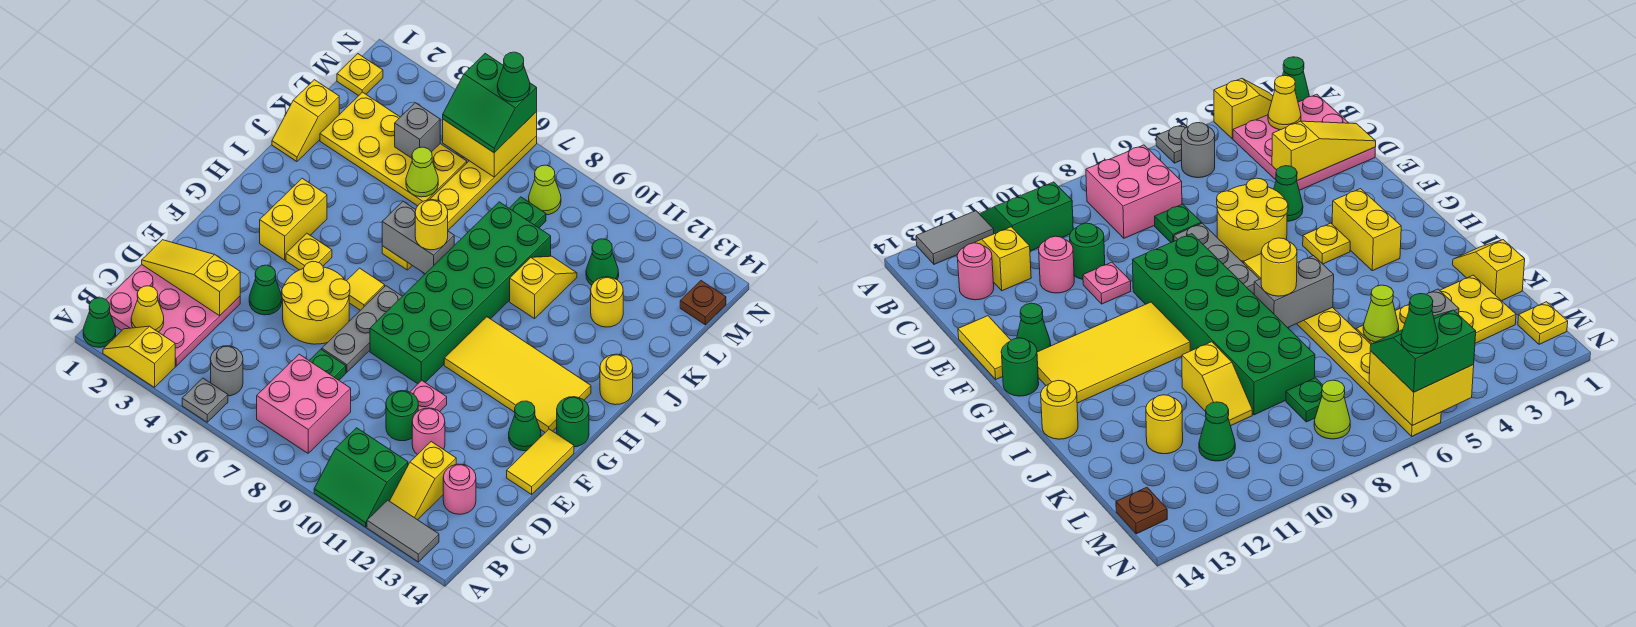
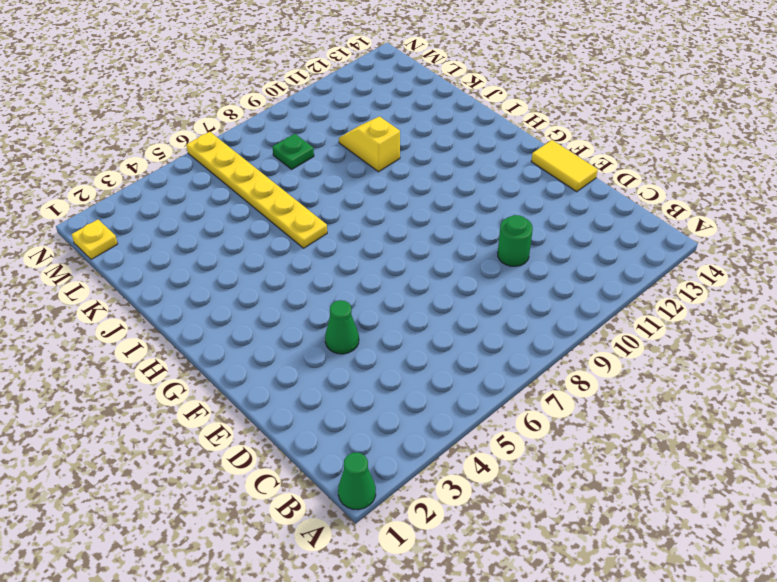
none -> yellow 1x2 slope [103,326,175,387]
none -> grey 1x1 plate [182,378,228,422]
none -> green 2x2 slope [314,428,408,527]
none -> grey 1x2 tile [367,500,439,562]

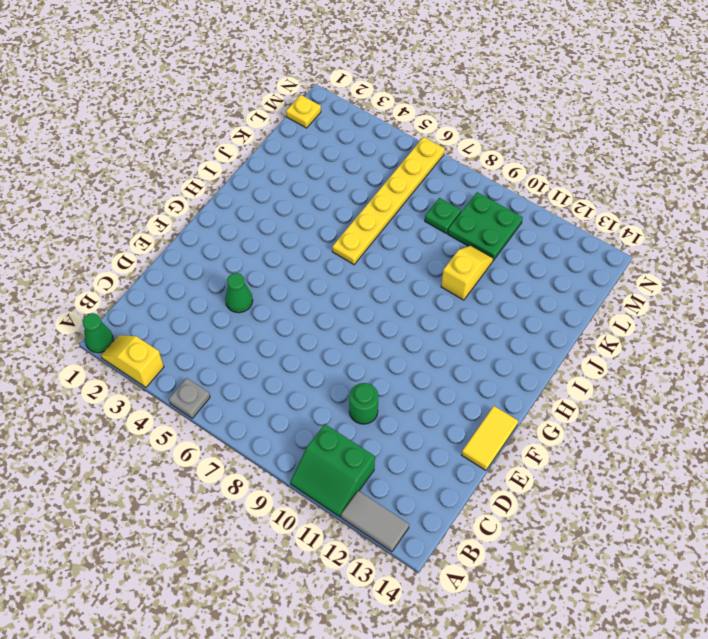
green 2x2 plate [448,192,523,260] -> none
none -> pink 3x3 plate [106,265,240,366]
none -> grey 1x1 round brick [210,346,243,396]
none -> pink 2x2 brick [257,354,351,453]
none -> yellow 1x2 slope [390,442,456,520]

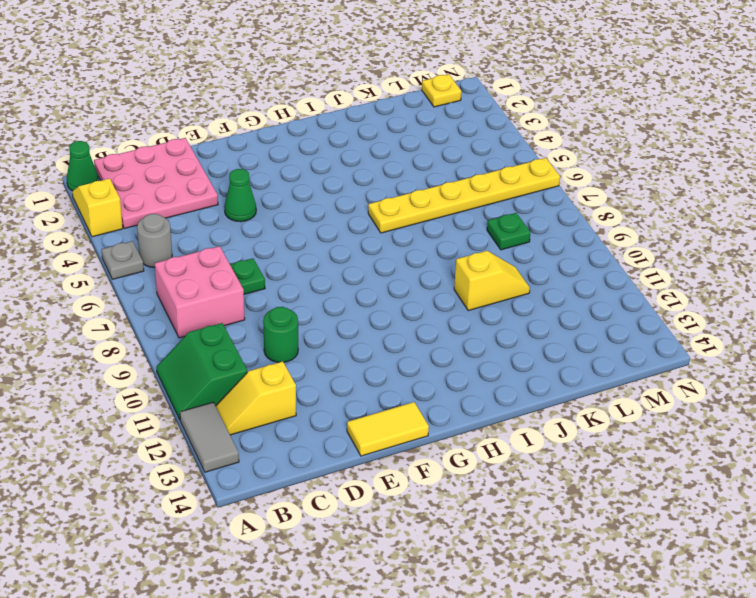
none -> pink 1x1 round brick [443,464,476,514]
none -> pink 1x1 round brick [412,408,445,455]
none -> yellow 2x2 round brick [282,262,350,344]
none -> grey 1x3 plate [322,286,402,372]

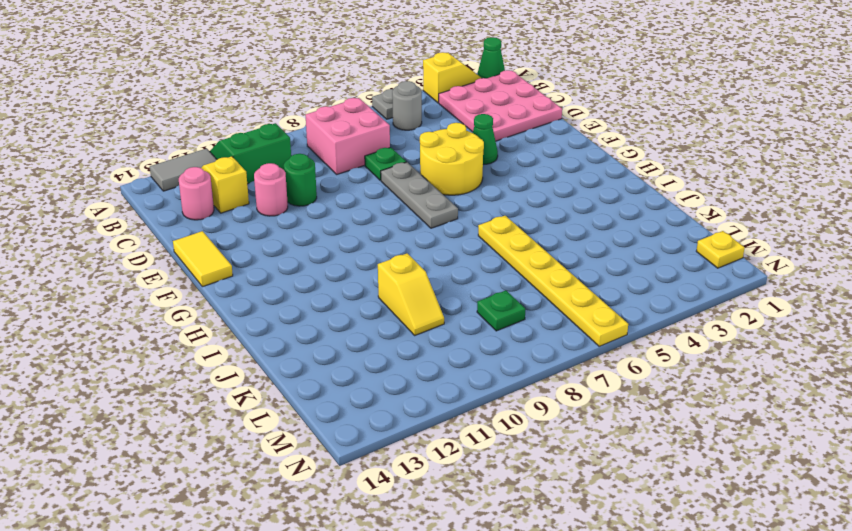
none -> pink 1x1 plate [410,380,447,412]
none -> green 2x6 brick [370,202,551,384]
none -> green 1x1 cone [509,401,541,451]
none -> yellow 1x2 brick [260,178,327,260]

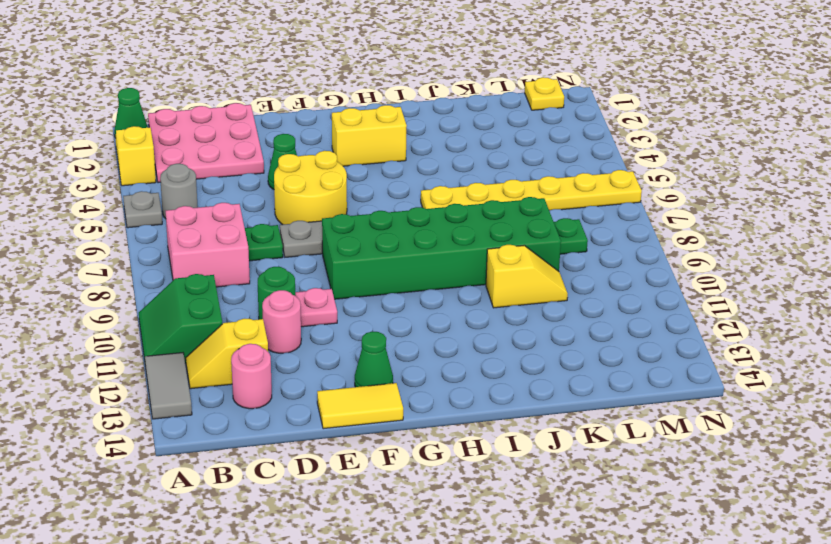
none -> yellow 1x1 plate [286,233,332,270]
none -> yellow 1x1 tile [347,268,385,310]
none -> yellow 2x4 tile [444,317,591,432]
none -> green 1x1 round brick [557,397,589,447]

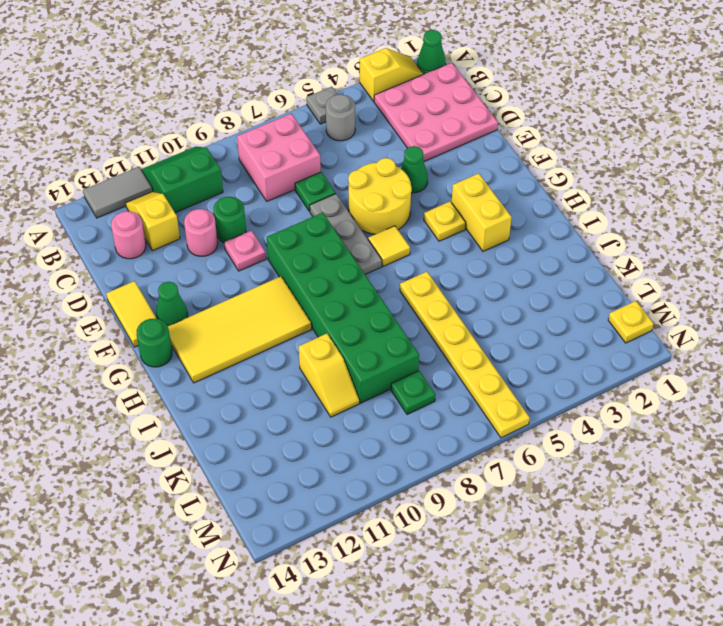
none -> yellow 1x1 round brick [600,354,633,405]
none -> yellow 1x2 slope [272,80,339,161]
none -> yellow 2x4 plate [320,92,467,206]
none -> yellow 1x1 round brick [591,277,623,327]

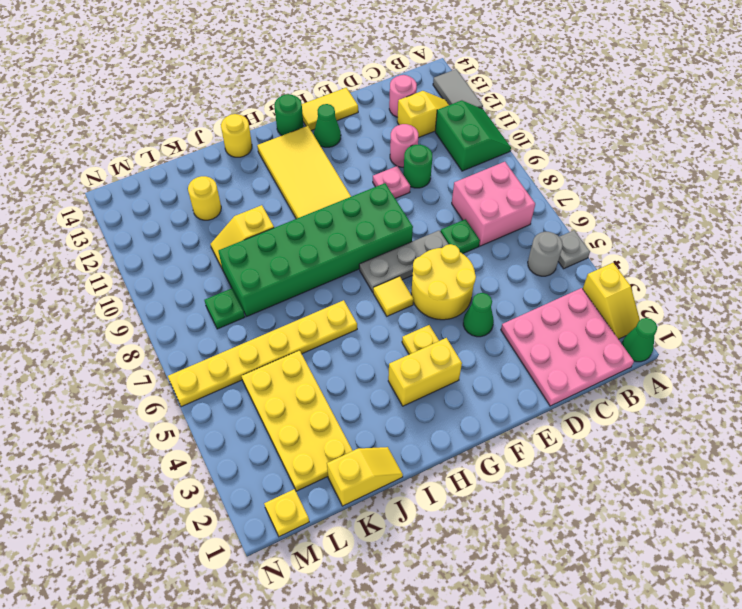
none -> green 1x1 cone [586,239,619,285]
none -> lime 1x1 cone [529,165,561,215]
none -> brown 1x1 plate [680,281,726,325]
none -> yellow 1x1 cone [131,286,164,332]

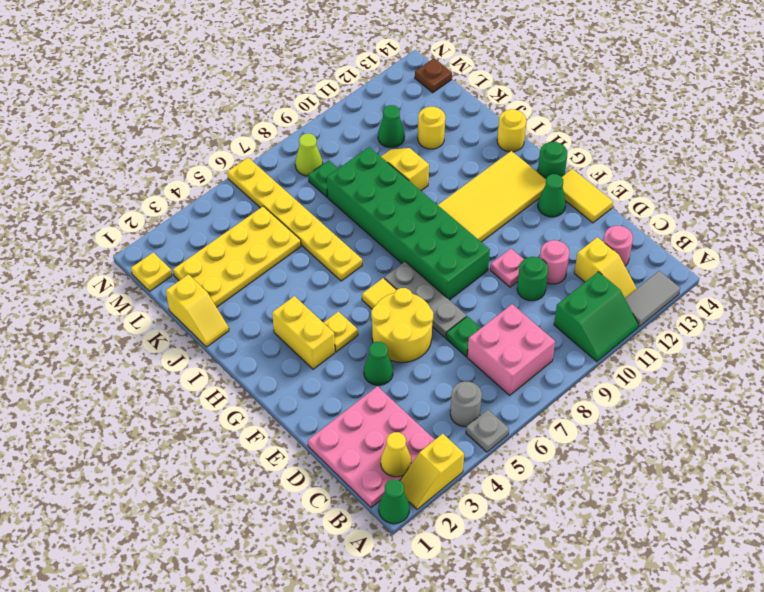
none -> yellow 1x3 slope [142,240,240,316]
none -> grey 1x2 brick [382,202,454,274]
none -> lime 1x1 cone [406,147,438,197]
none -> grey 1x1 brick [395,103,440,158]

